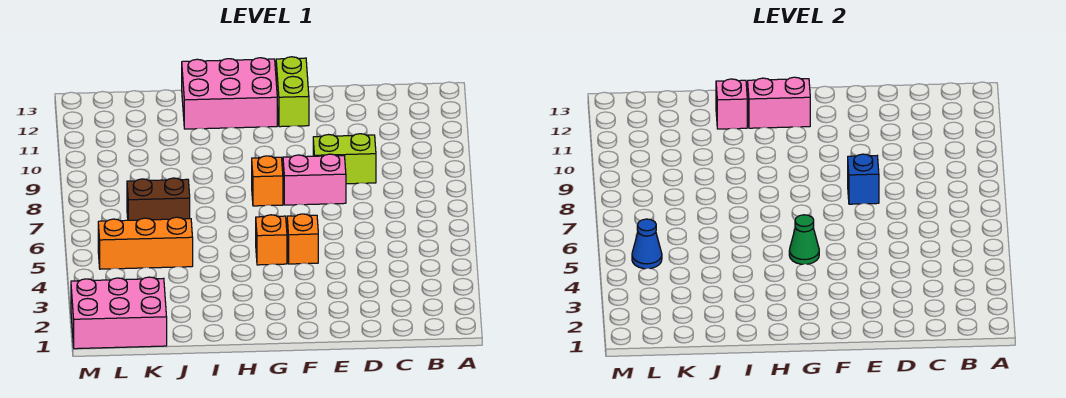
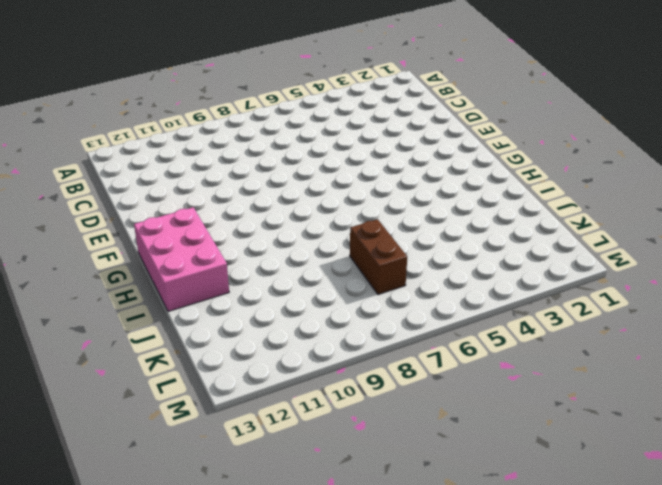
none -> lime 1x2 brick [313,134,376,184]
none -> pink 1x2 brick [283,154,346,205]
none -> orange 1x1 brick [287,214,318,264]

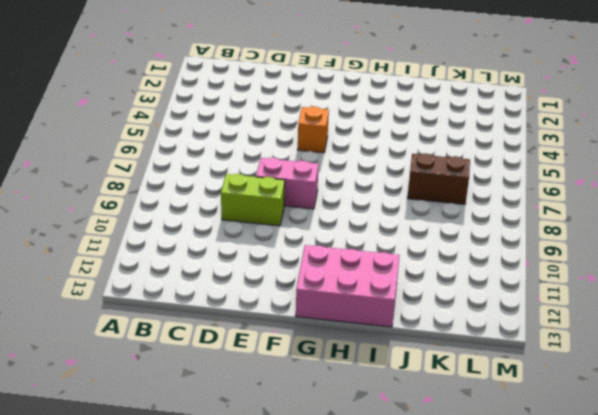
none -> lime 1x2 brick [276,57,309,127]
none -> orange 1x1 brick [256,215,287,265]
none -> orange 1x1 brick [252,156,283,206]

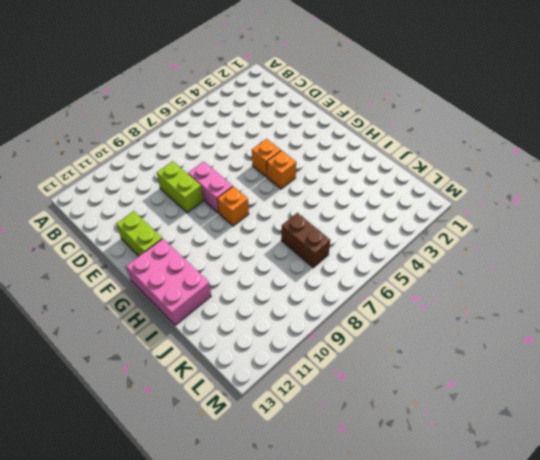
lime 1x2 brick [116,211,162,256] -> lime 1x2 brick turned to [276,57,309,127]
none -> orange 1x3 brick [98,217,193,269]
none -> pink 2x3 brick [71,277,167,349]
none -> blue 1x1 brick [848,154,879,204]

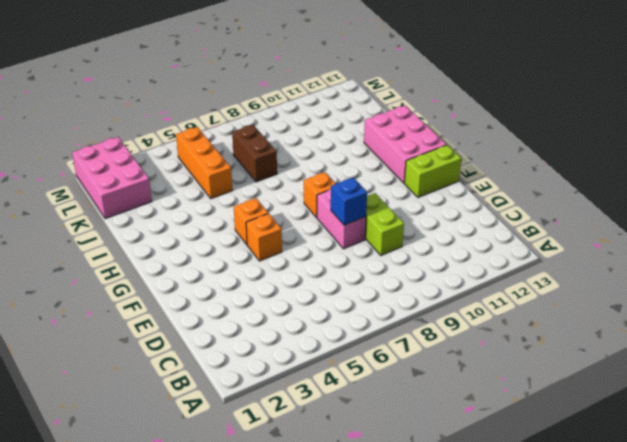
none -> green 1x1 cone [789,215,819,264]
none -> pink 1x2 brick [748,77,810,128]
none -> pink 1x1 brick [716,79,747,129]

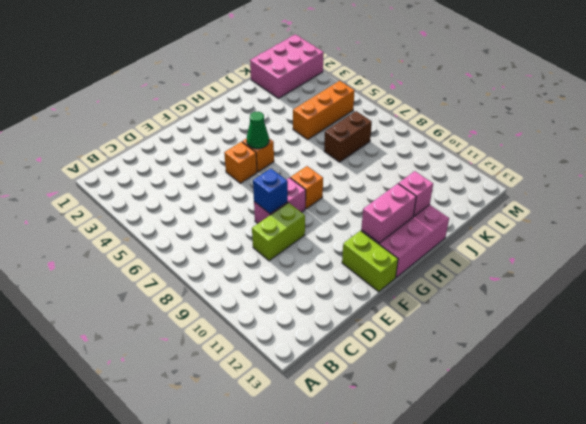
none -> blue 1x1 cone [632,219,662,269]

